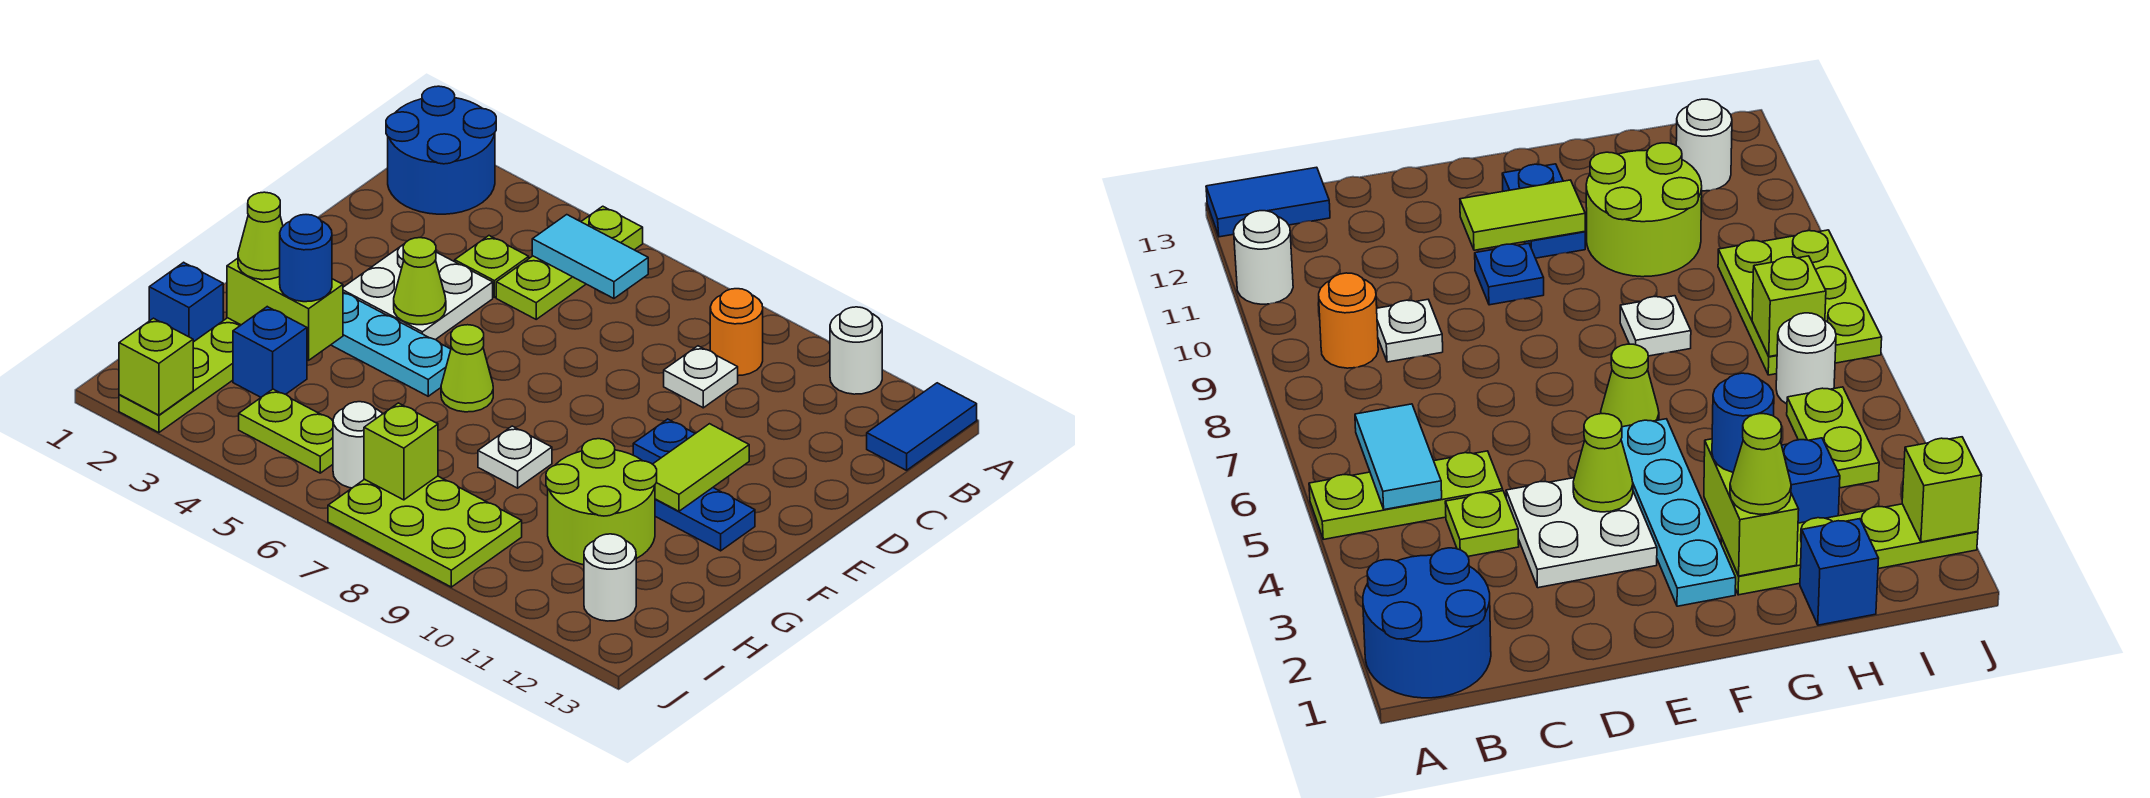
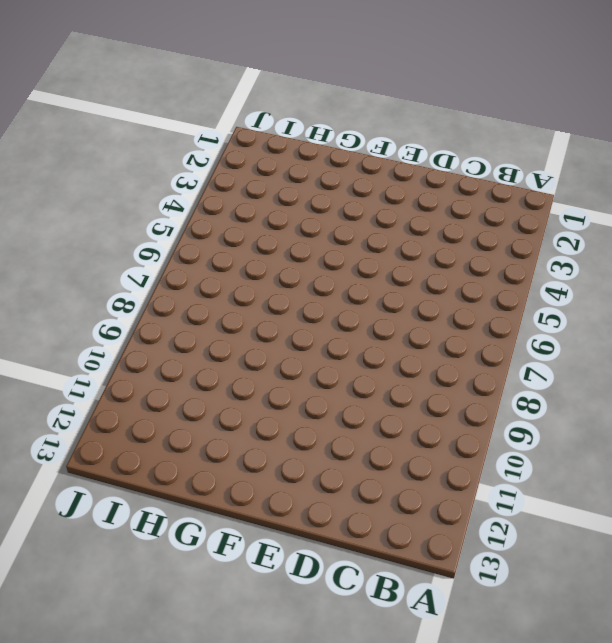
none -> blue 2x2 round brick [386,86,496,214]
none -> lime 1x3 plate [496,206,643,319]
none -> white 1x1 round brick [830,307,882,394]

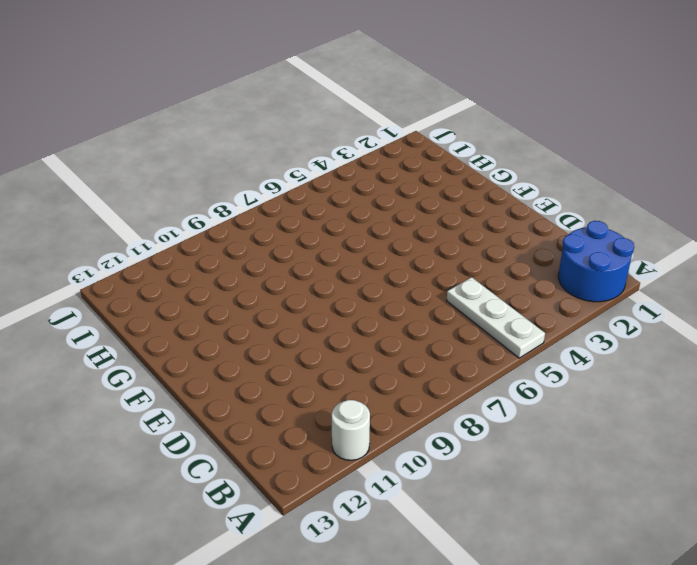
white 1x3 plate [447,277,545,358] -> lime 1x3 plate [496,206,643,319]
none -> blue 1x2 tile [867,383,977,470]
none -> orange 1x1 round brick [710,289,763,376]
none -> lime 1x1 plate [455,236,529,297]

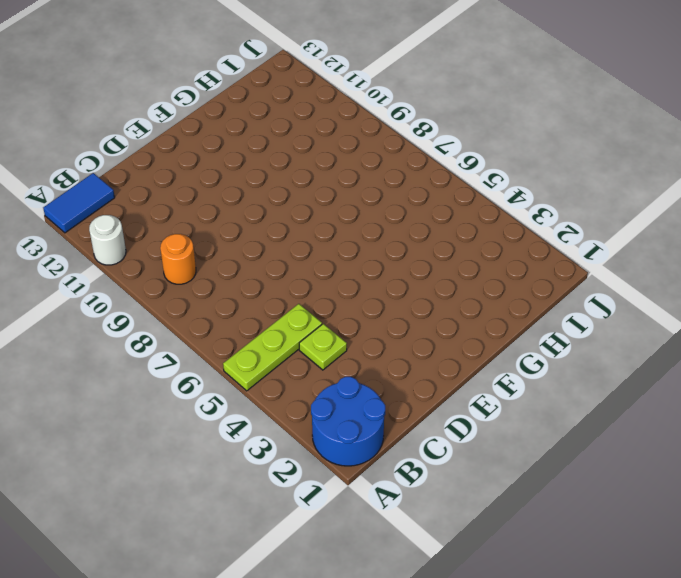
none -> white 1x1 plate [664,346,738,408]
none -> white 2x2 plate [343,244,493,340]
none -> blue 1x1 plate [633,419,695,464]

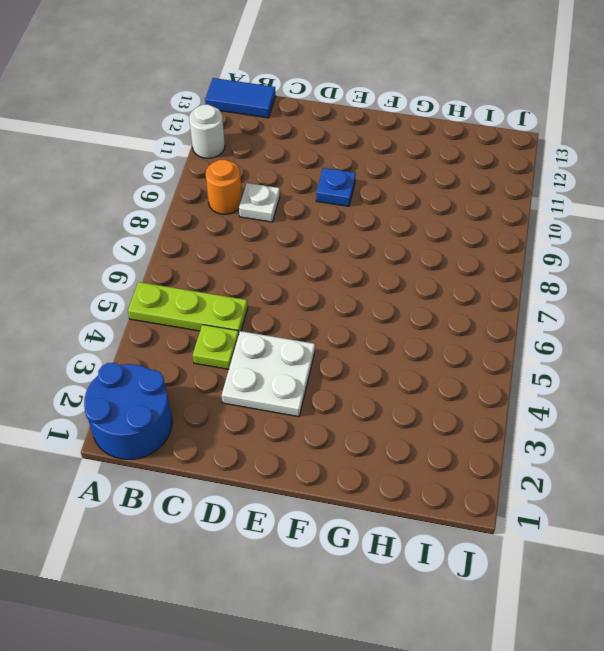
none -> cyan 1x4 plate [331,292,451,396]
none -> lime 1x1 cone [441,325,493,412]
none -> blue 1x2 plate [655,488,755,551]

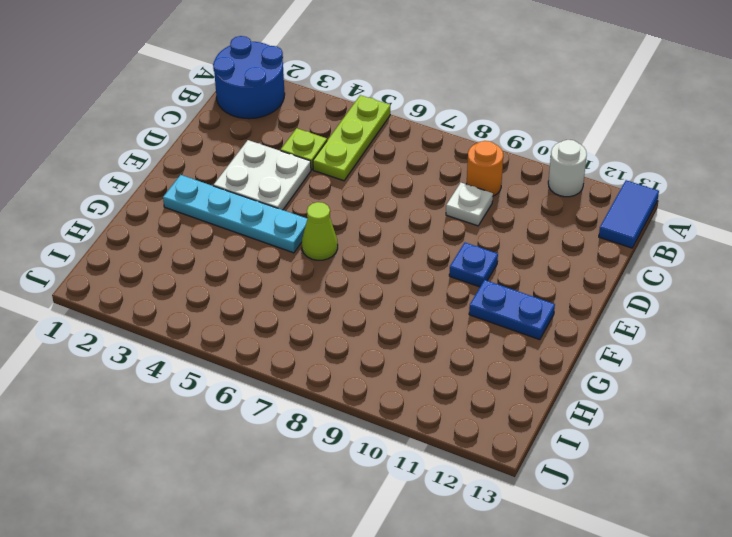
none -> lime 1x4 plate [119,318,240,433]
none -> white 1x1 plate [478,426,552,488]
none -> lime 2x2 round brick [546,439,657,565]

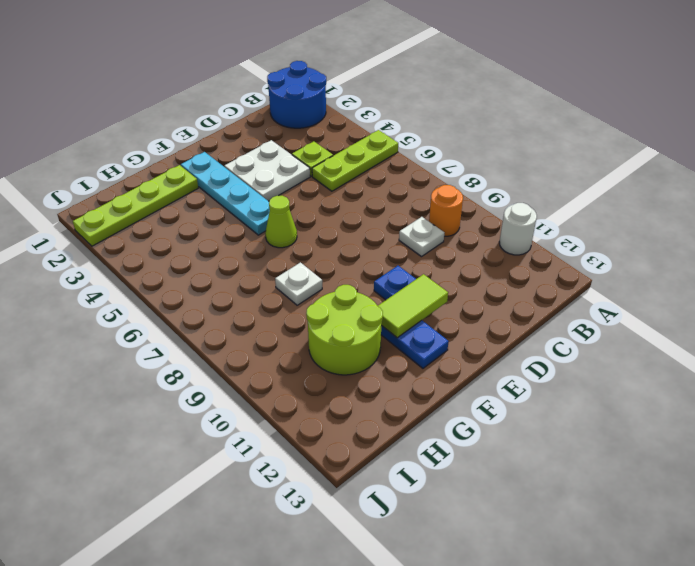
none -> blue 1x2 tile [867,383,977,470]
none -> blue 1x1 brick [149,262,223,342]
none -> blue 1x1 brick [233,307,307,397]

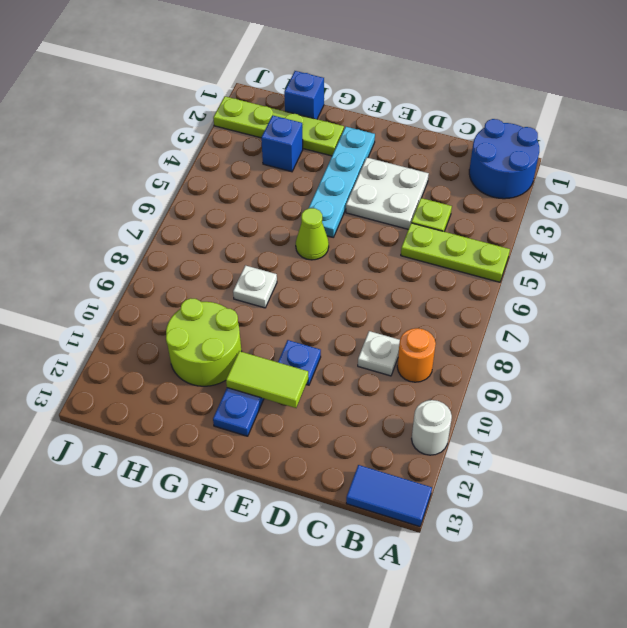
none -> lime 1x2 plate [239,389,333,473]
none -> white 1x1 round brick [333,402,382,488]
none -> lime 2x3 plate [328,476,522,587]

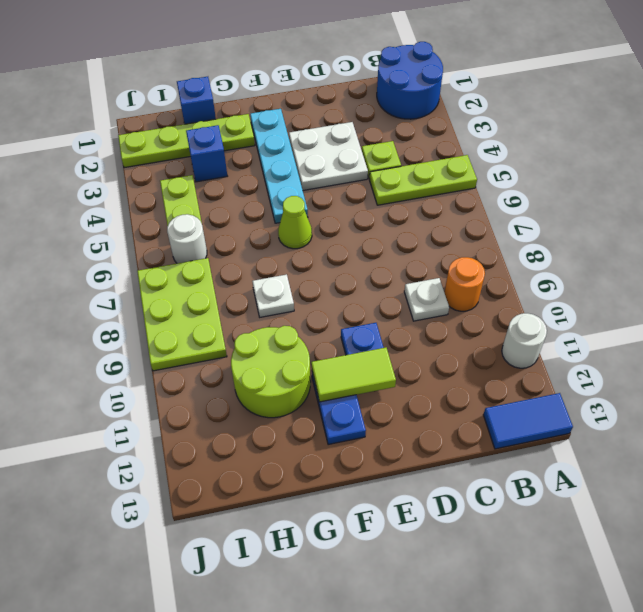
none -> white 1x1 round brick [584,534,636,621]
none -> cyan 1x2 tile [532,215,648,298]
none -> lime 1x1 cone [394,238,446,325]

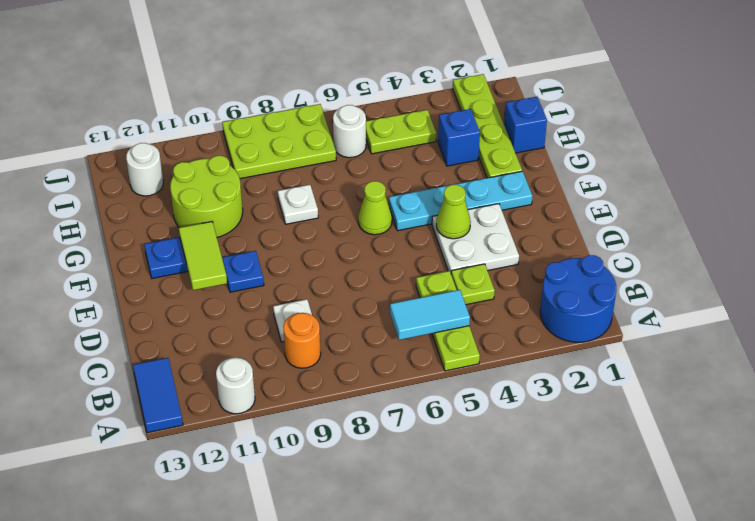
none -> lime 1x2 brick [227,258,343,360]
none -> lime 1x1 brick [364,403,438,500]
none -> lime 1x1 brick [119,318,193,415]

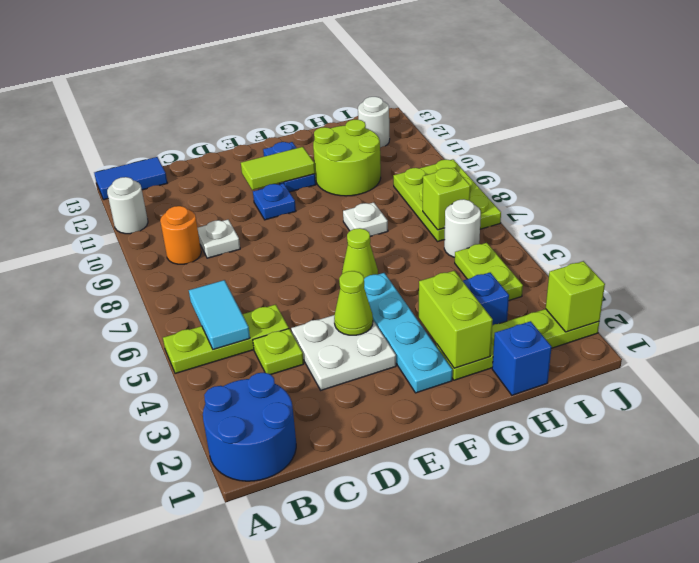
none -> lime 1x1 cone [238,192,283,280]
none -> blue 1x1 round brick [280,215,332,302]

